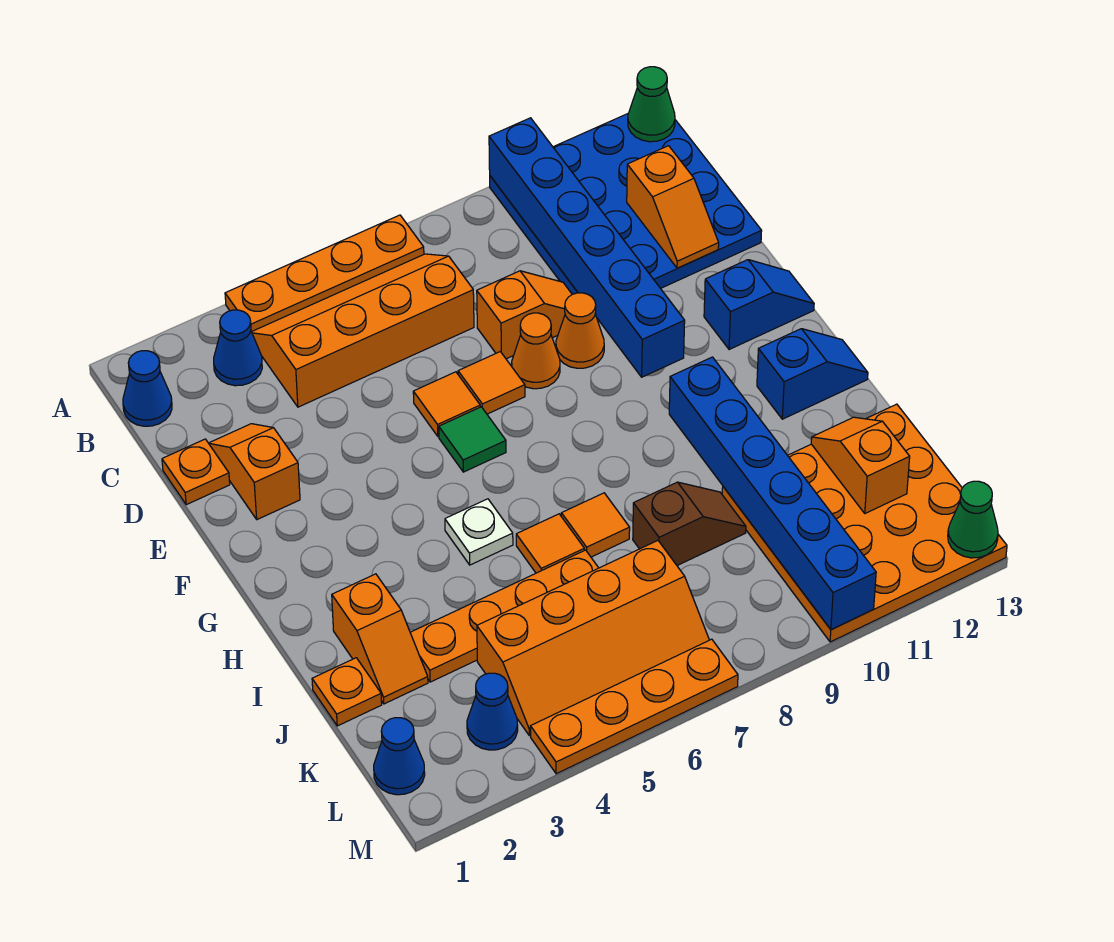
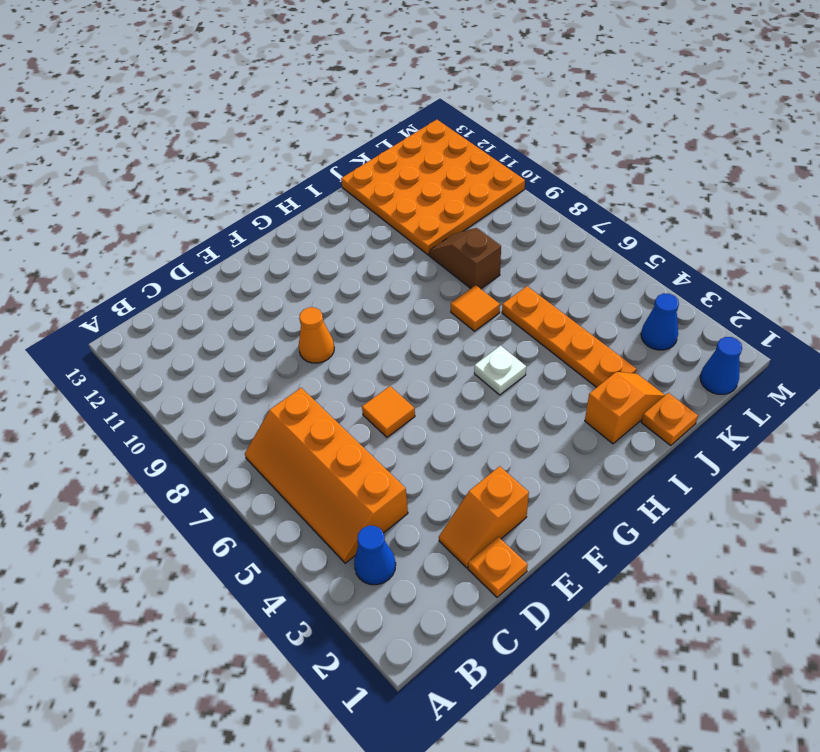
none -> orange 1x4 plate [225,215,424,332]
none -> blue 4x4 plate [490,114,762,294]
none -> blue 1x1 cone [123,351,172,426]
none -> orange 1x2 slope [477,271,572,359]

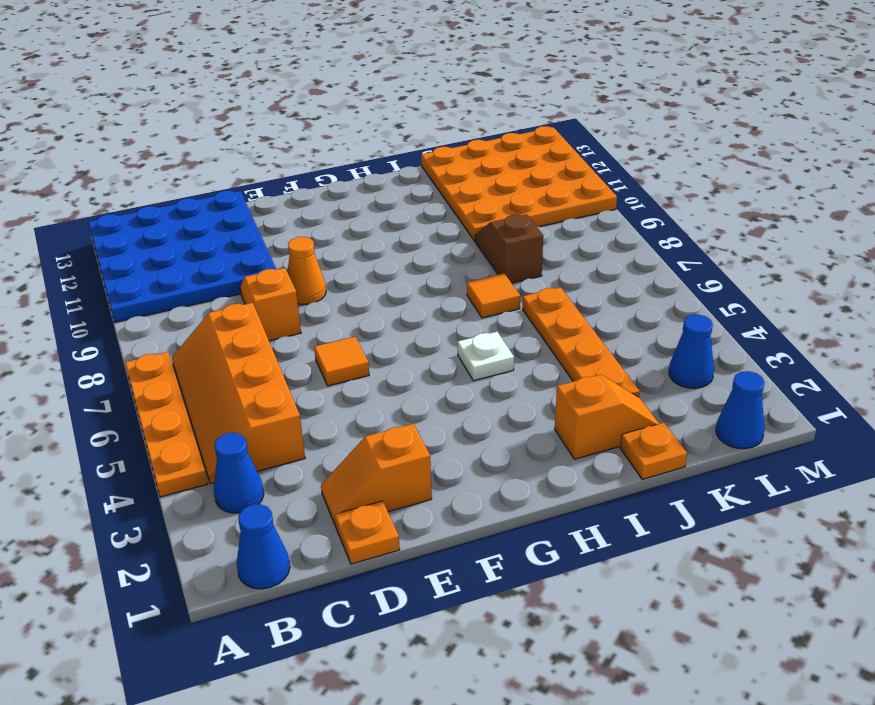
none -> orange 1x1 tile [458,352,525,414]
none -> orange 1x1 cone [512,313,560,389]
none -> green 1x1 tile [439,407,506,472]
none -> blue 1x2 slope [704,260,814,350]

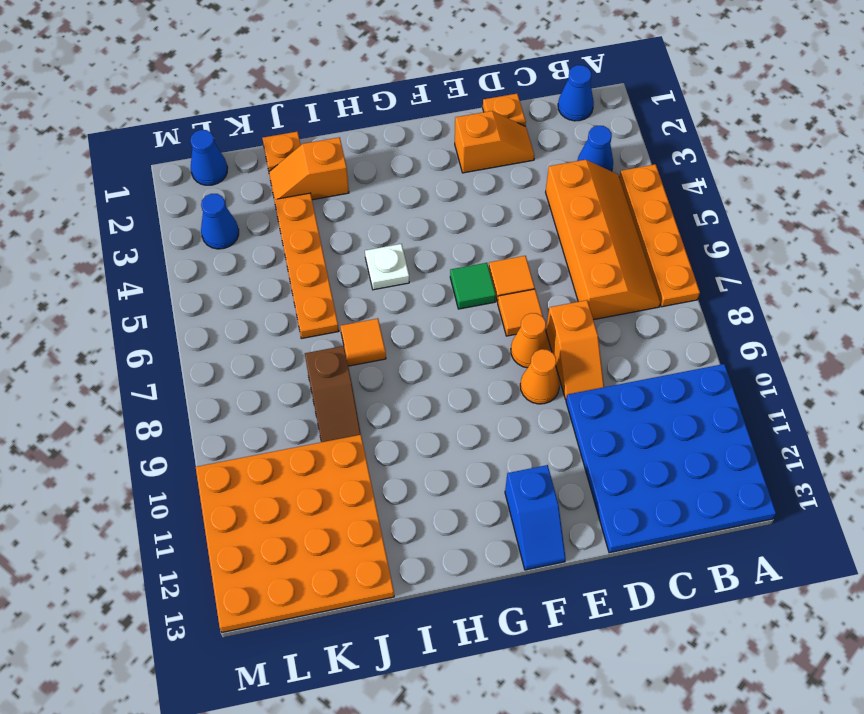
none -> blue 1x2 slope [757,329,868,419]
none -> orange 1x1 tile [516,514,584,573]
none -> orange 2x4 slope [477,541,709,736]
none -> orange 1x4 plate [530,639,738,774]

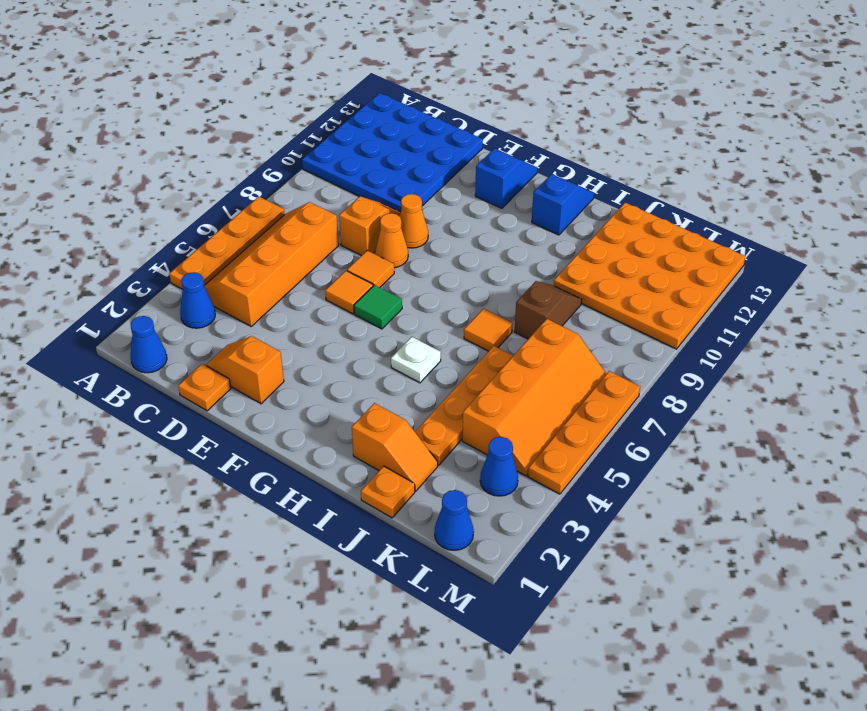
none -> orange 1x1 tile [516,514,584,573]
none -> blue 1x6 brick [489,118,685,377]
none -> green 1x1 cone [628,67,675,142]
none -> orange 1x2 slope [627,146,719,268]

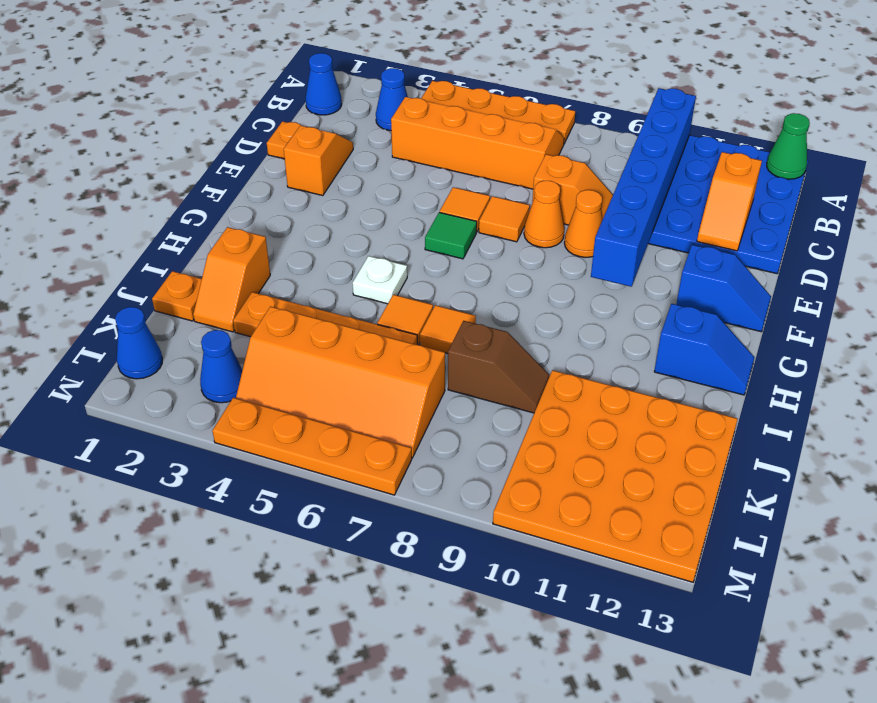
none -> blue 1x6 brick [669,357,876,630]
none -> orange 1x2 slope [811,417,910,513]
none -> green 1x1 cone [948,481,998,558]

